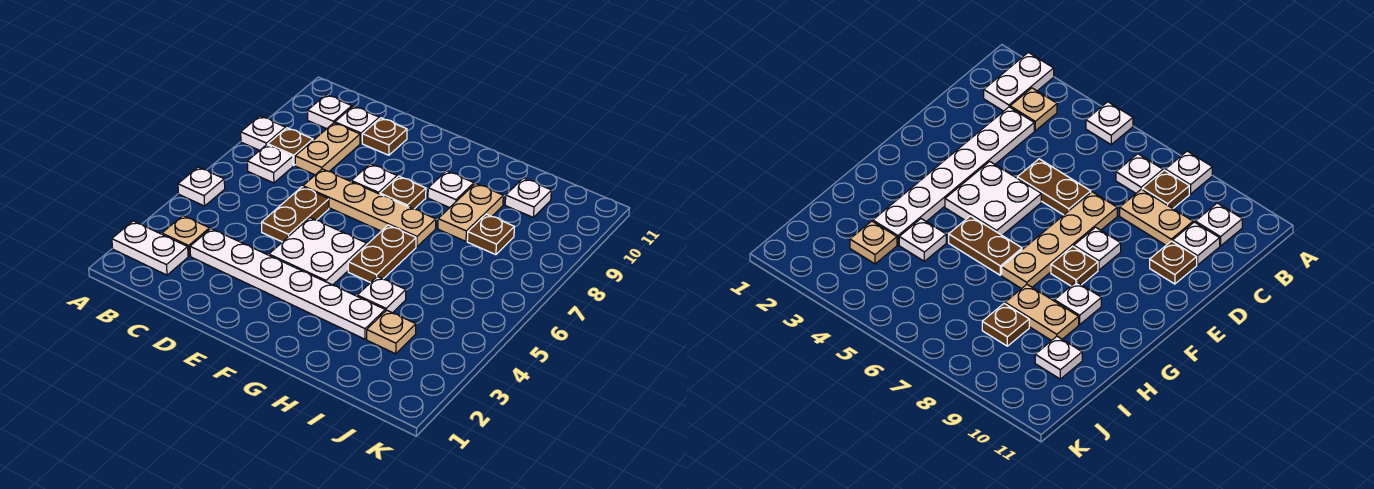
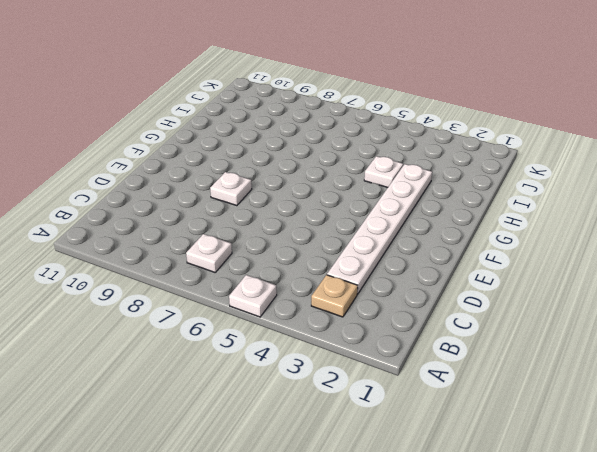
none -> white 1x2 plate [112,221,188,275]
none -> white 1x1 plate [241,116,286,150]
none -> brown 1x1 plate [268,128,313,165]

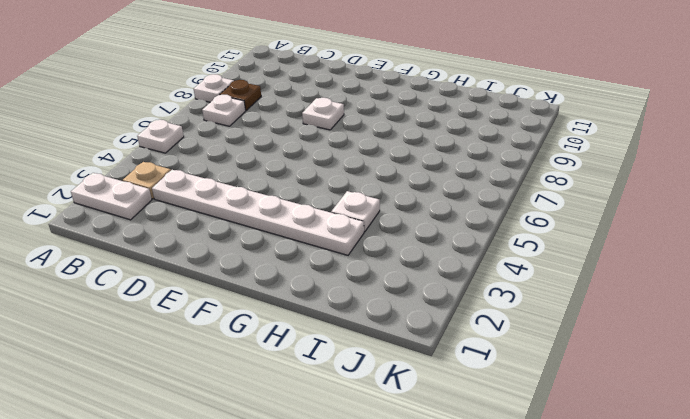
none -> white 1x1 plate [308,95,352,129]
none -> tan 1x2 plate [295,123,360,175]
none -> white 1x1 plate [335,106,379,143]

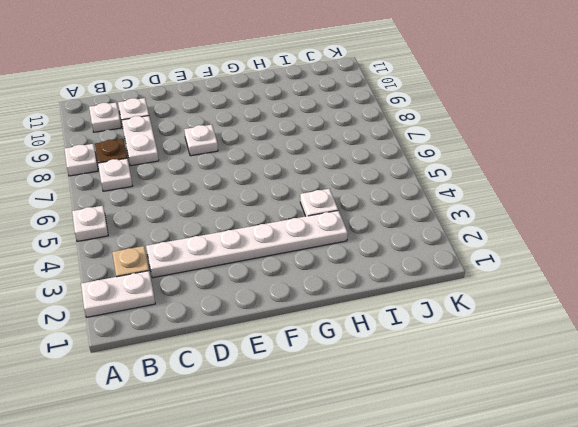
white 1x2 plate [121,116,159,166] -> tan 1x2 plate [295,123,360,175]
none -> brown 1x2 plate [262,187,329,242]
none -> tan 1x4 plate [303,169,436,247]
none -> brown 1x1 plate [362,118,407,155]

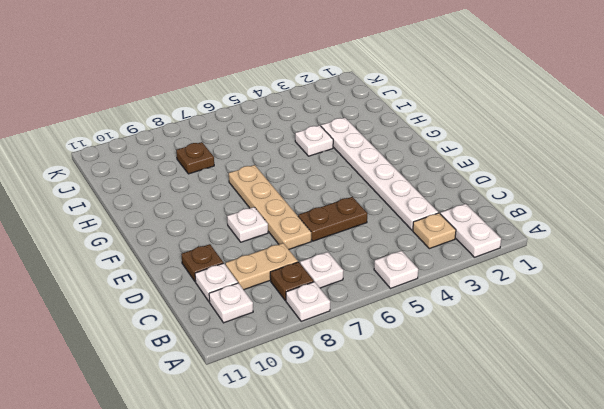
none -> white 2x2 plate [269,218,367,285]
none -> brown 1x1 plate [380,176,426,209]
none -> brown 1x2 plate [348,225,416,283]

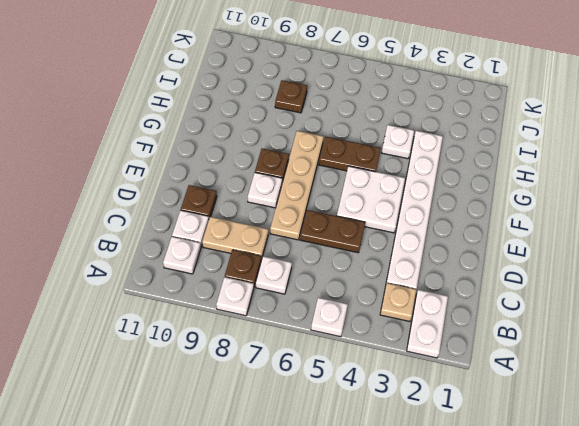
none -> white 1x1 plate [428,171,474,208]
none -> tan 1x2 plate [438,183,503,241]
none -> tan 1x1 plate [367,310,416,354]

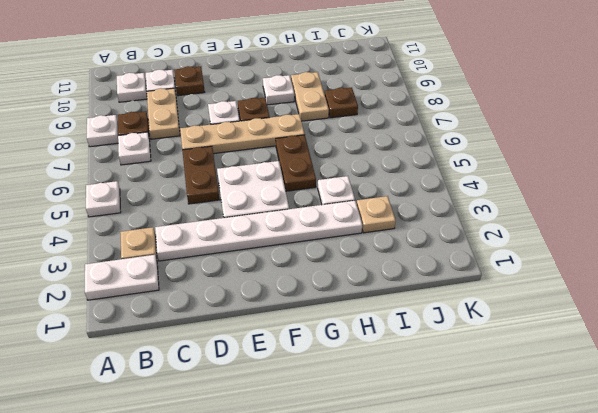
none -> white 1x1 plate [505,178,551,217]

